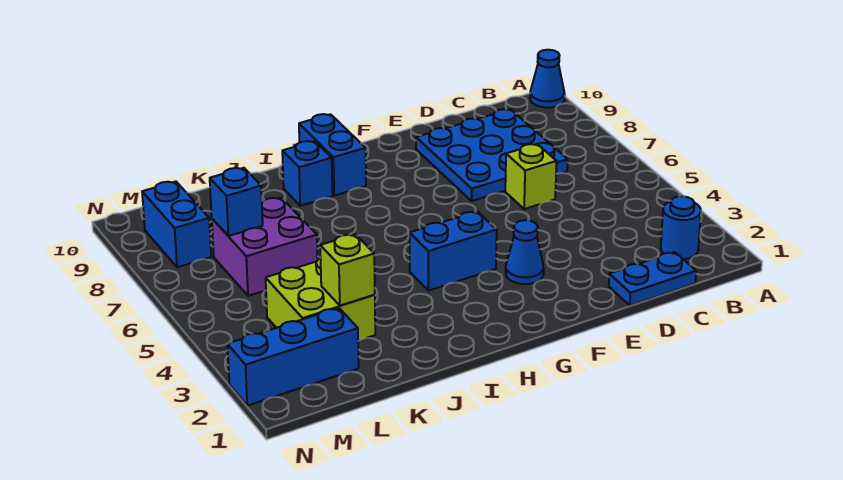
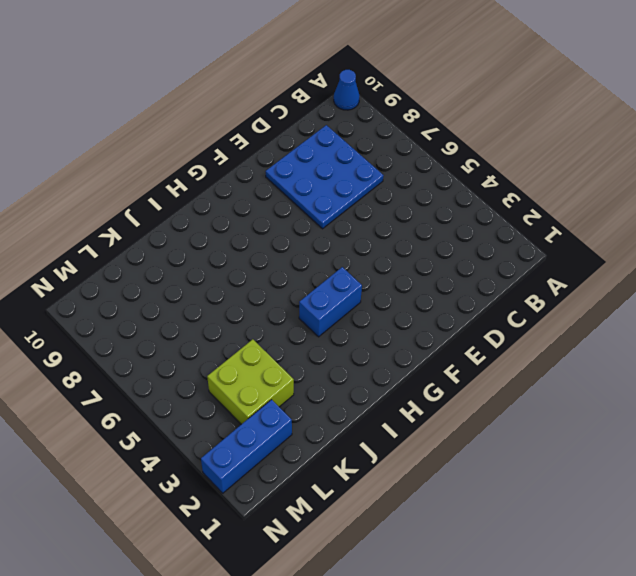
none -> blue 1x1 round brick [661,196,701,259]
none -> blue 1x2 plate [609,252,696,305]
none -> lime 1x1 brick [505,144,557,209]

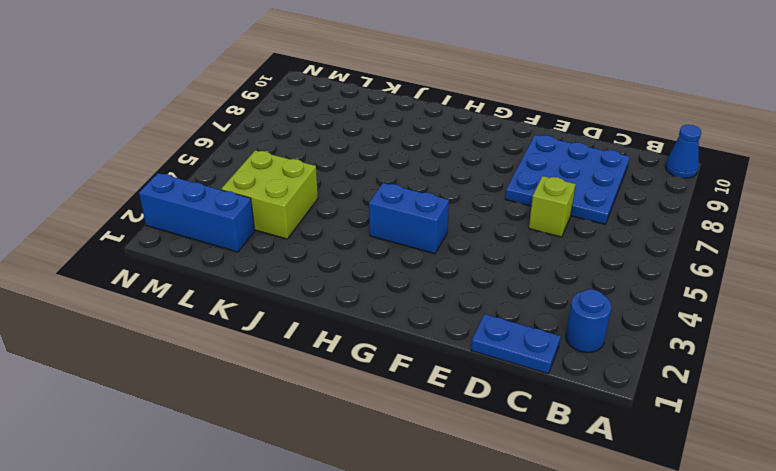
none -> blue 1x1 cone [506,220,544,284]
none -> blue 1x2 brick [299,114,366,196]
none -> blue 1x1 brick [282,141,333,206]

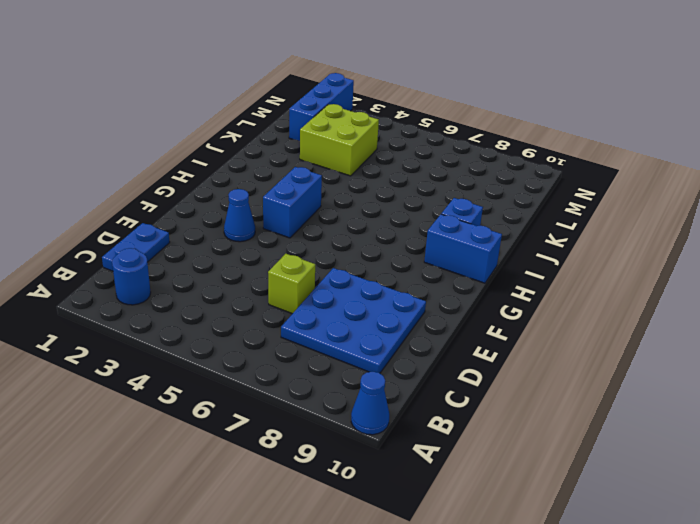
none -> purple 2x2 brick [212,198,318,296]
none -> blue 1x2 brick [142,182,211,267]
none -> lime 1x1 brick [320,234,375,306]

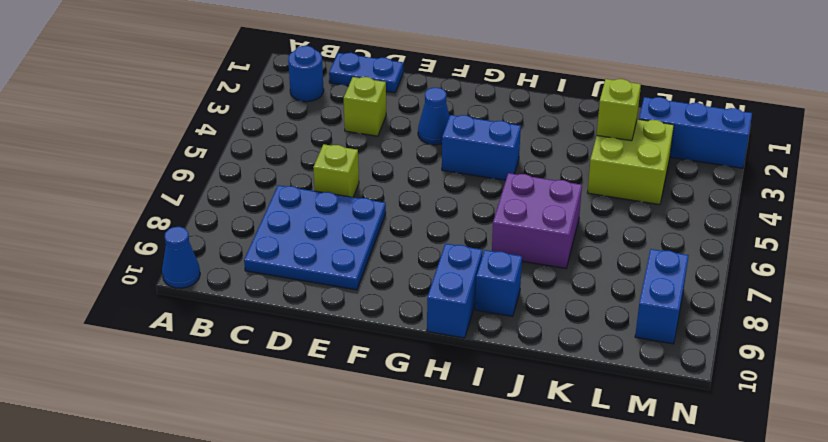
lime 1x1 brick [344,77,386,136] -> none
purple 2x2 brick [492,173,582,268] -> purple 2x2 brick moved to [212,198,318,296]
none -> blue 1x1 brick [210,168,263,236]

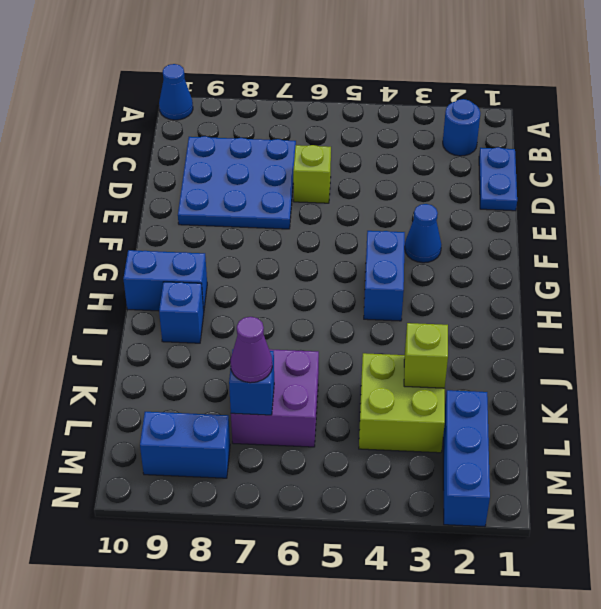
purple 1x1 cone [230,317,272,383] -> none

